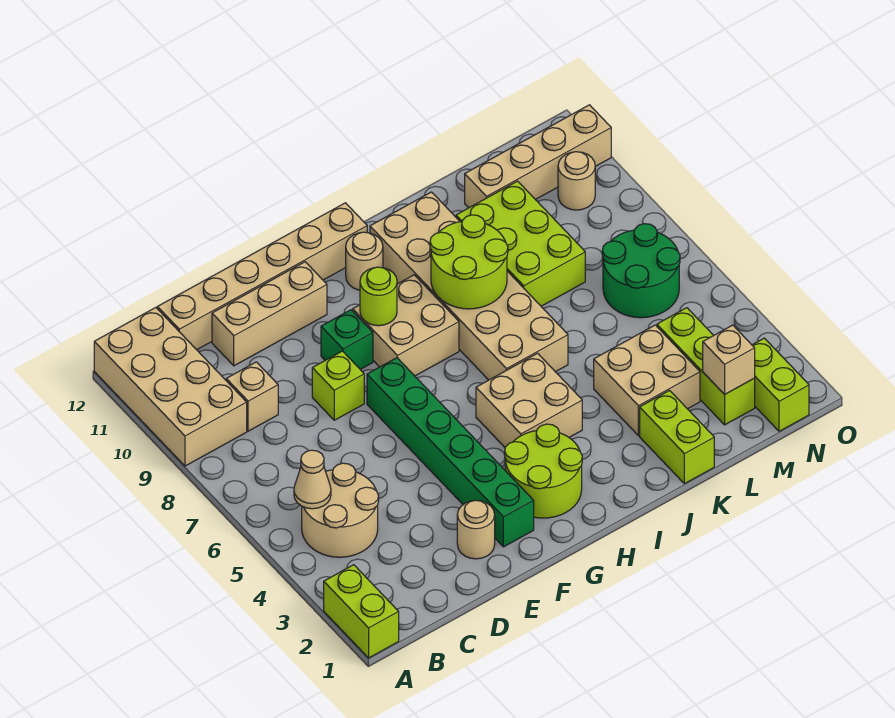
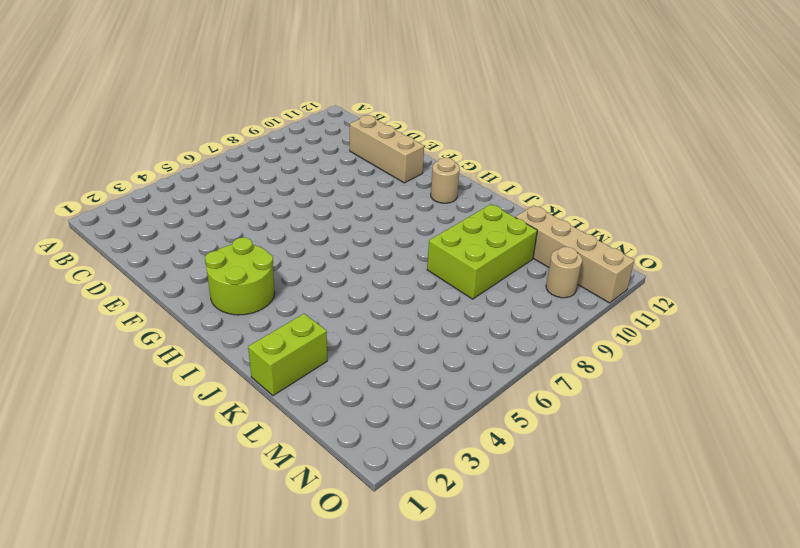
none -> lime 1x2 brick [324,565,399,658]
none -> tan 2x4 brick [94,308,247,466]
none -> tan 2x2 round brick [302,463,379,557]

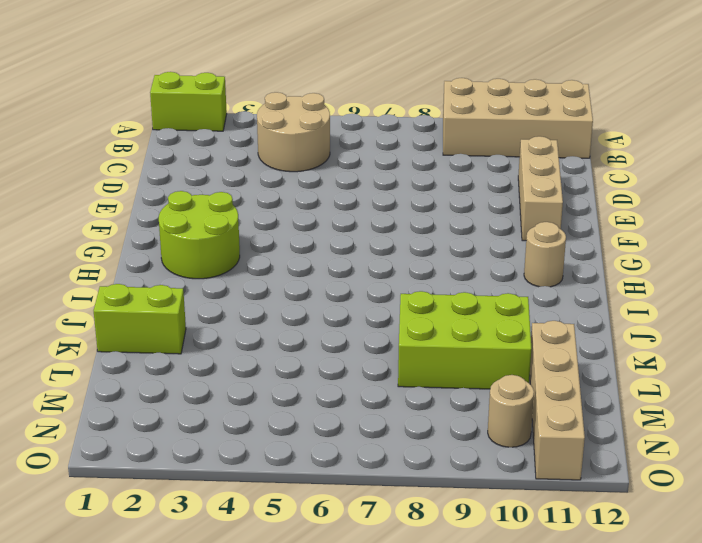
none -> tan 1x1 brick [226,362,278,431]
none -> tan 1x6 brick [157,203,367,350]
none -> tan 1x1 round brick [457,500,495,559]

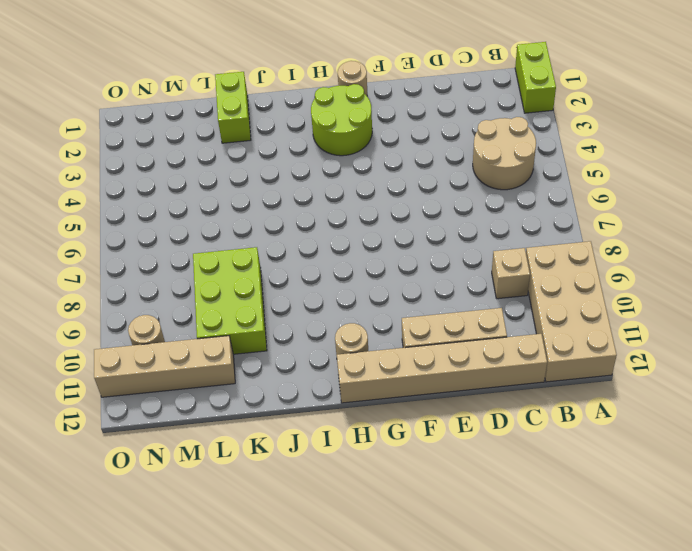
tan 1x1 round brick [338,61,367,96] -> tan 1x1 round brick moved to [457,500,495,559]
none -> lime 1x1 brick [312,351,364,420]
none -> green 1x6 brick [367,358,534,547]
none -> green 1x1 brick [321,310,373,369]

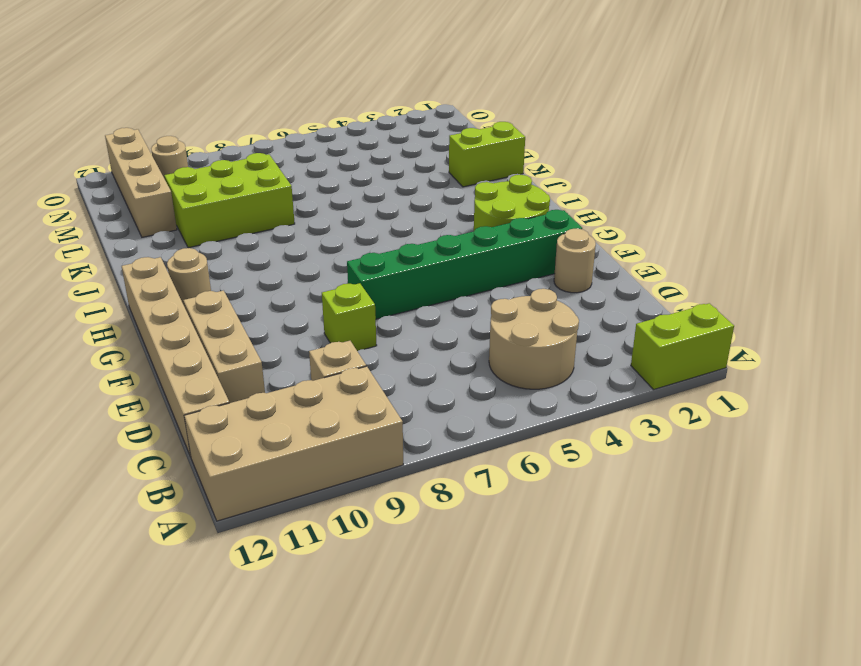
none -> green 1x1 brick [321,310,373,369]
none -> tan 2x2 brick [353,275,459,376]
none -> tan 2x2 brick [476,353,582,447]

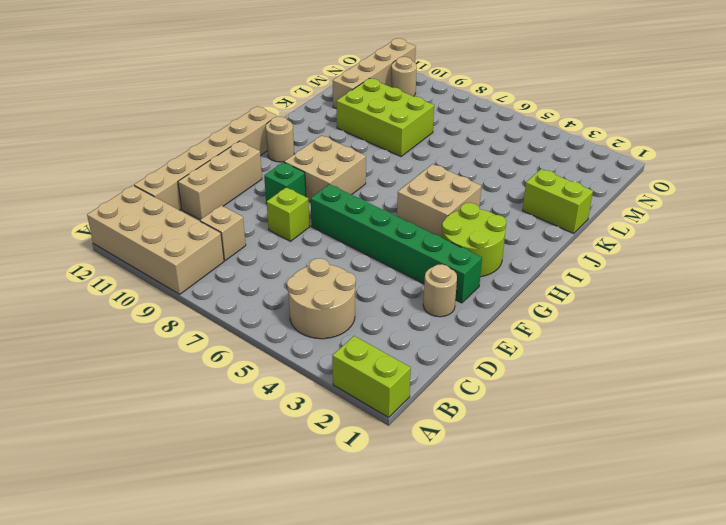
none -> tan 2x6 brick [370,192,568,380]
none -> tan 2x2 brick [594,325,700,436]
none -> lime 1x3 brick [657,308,755,425]

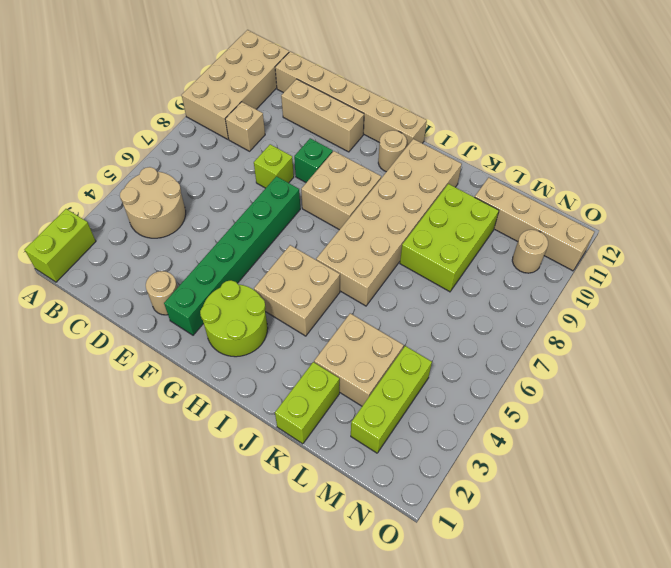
none -> green 2x2 round brick [602,224,680,318]
none -> lime 1x2 brick [752,338,809,431]
none -> tan 1x1 cone [294,450,331,509]

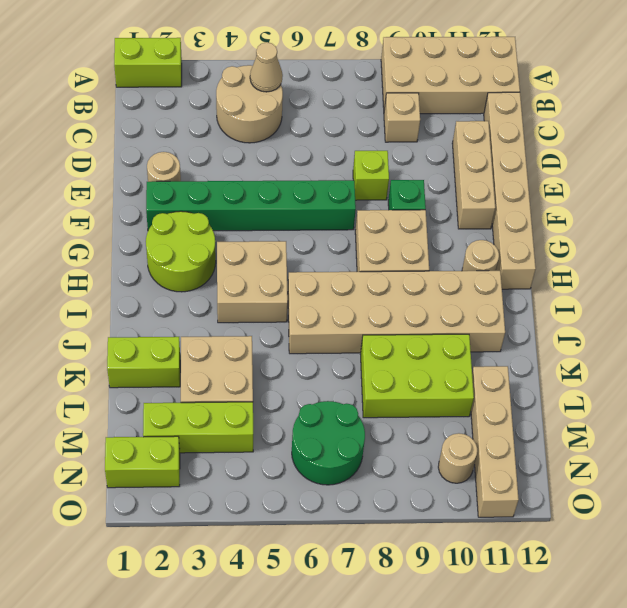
none -> lime 1x1 round brick [360,267,397,326]
none -> lime 2x2 round brick [430,215,508,309]
none -> tan 1x1 brick [703,325,755,395]

